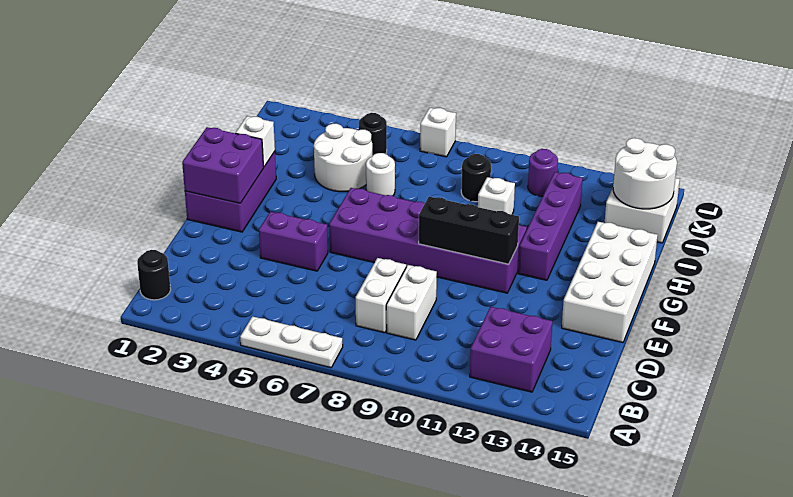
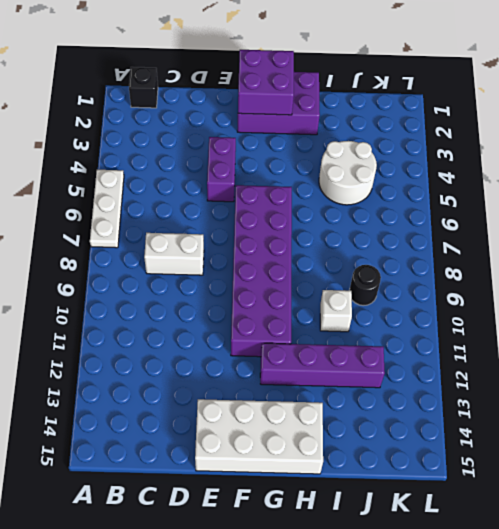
black 1x1 brick [129,67,158,108] -> black 1x1 round brick [137,250,171,300]
none -> purple 2x2 brick [470,307,552,392]
none -> white 1x2 brick [386,265,437,340]
none -> white 1x1 round brick [366,153,395,196]

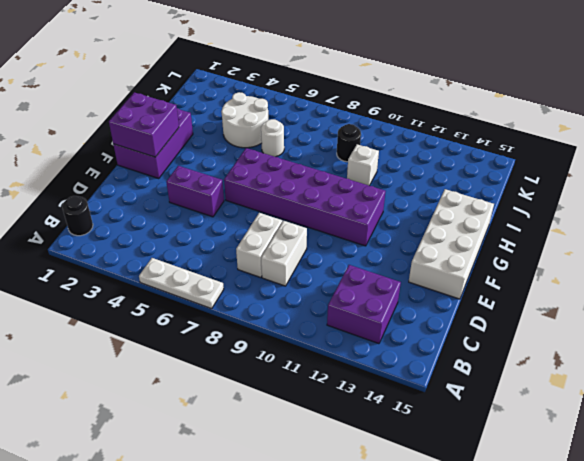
none -> purple 1x4 brick [518,172,583,280]
none -> white 2x2 brick [605,178,680,243]
none -> black 1x1 round brick [359,113,387,156]

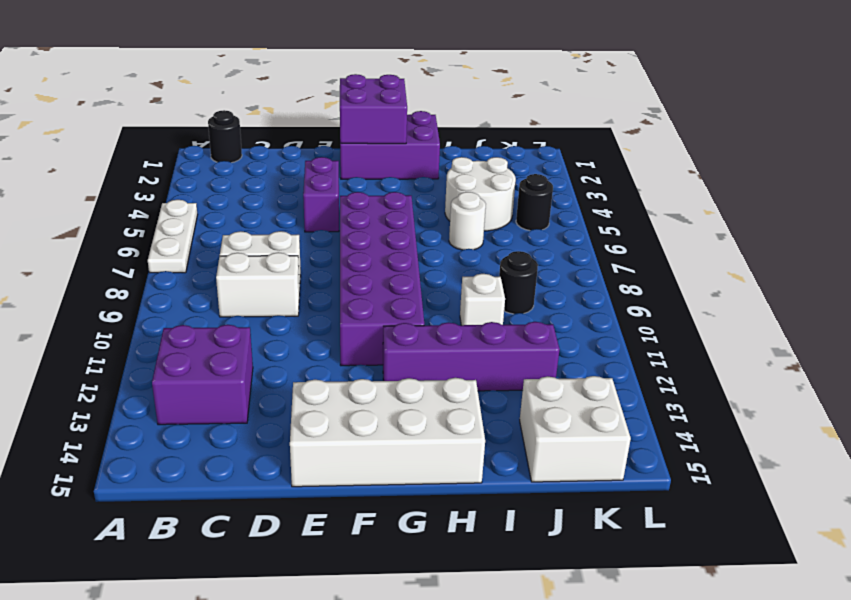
none -> purple 1x1 round brick [528,149,558,196]
none -> white 1x1 brick [420,108,456,157]
none -> black 1x3 brick [419,197,519,264]

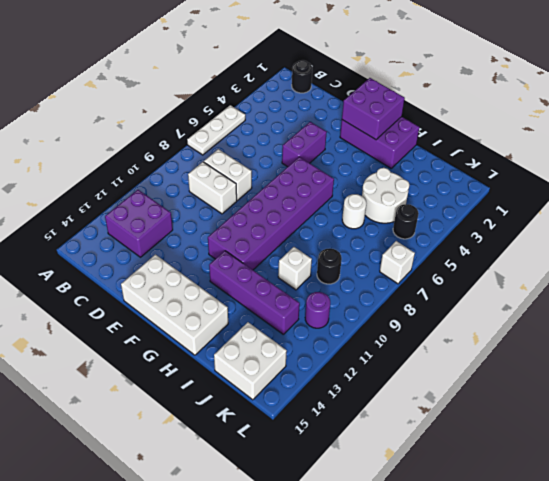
none -> black 1x3 brick [419,197,519,264]
none -> white 1x1 brick [236,116,275,167]
none -> white 2x2 round brick [613,138,677,209]

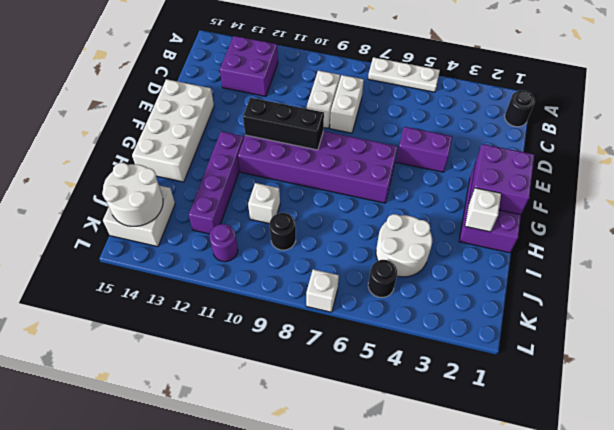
none -> white 1x1 round brick [366,153,395,196]

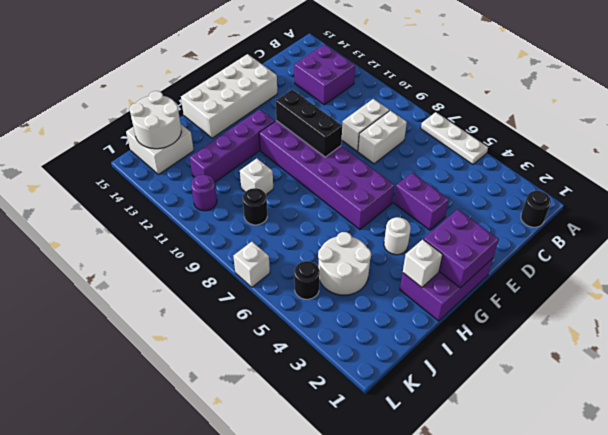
white 1x1 round brick [384,217,411,255] -> white 1x1 round brick moved to [366,153,395,196]

